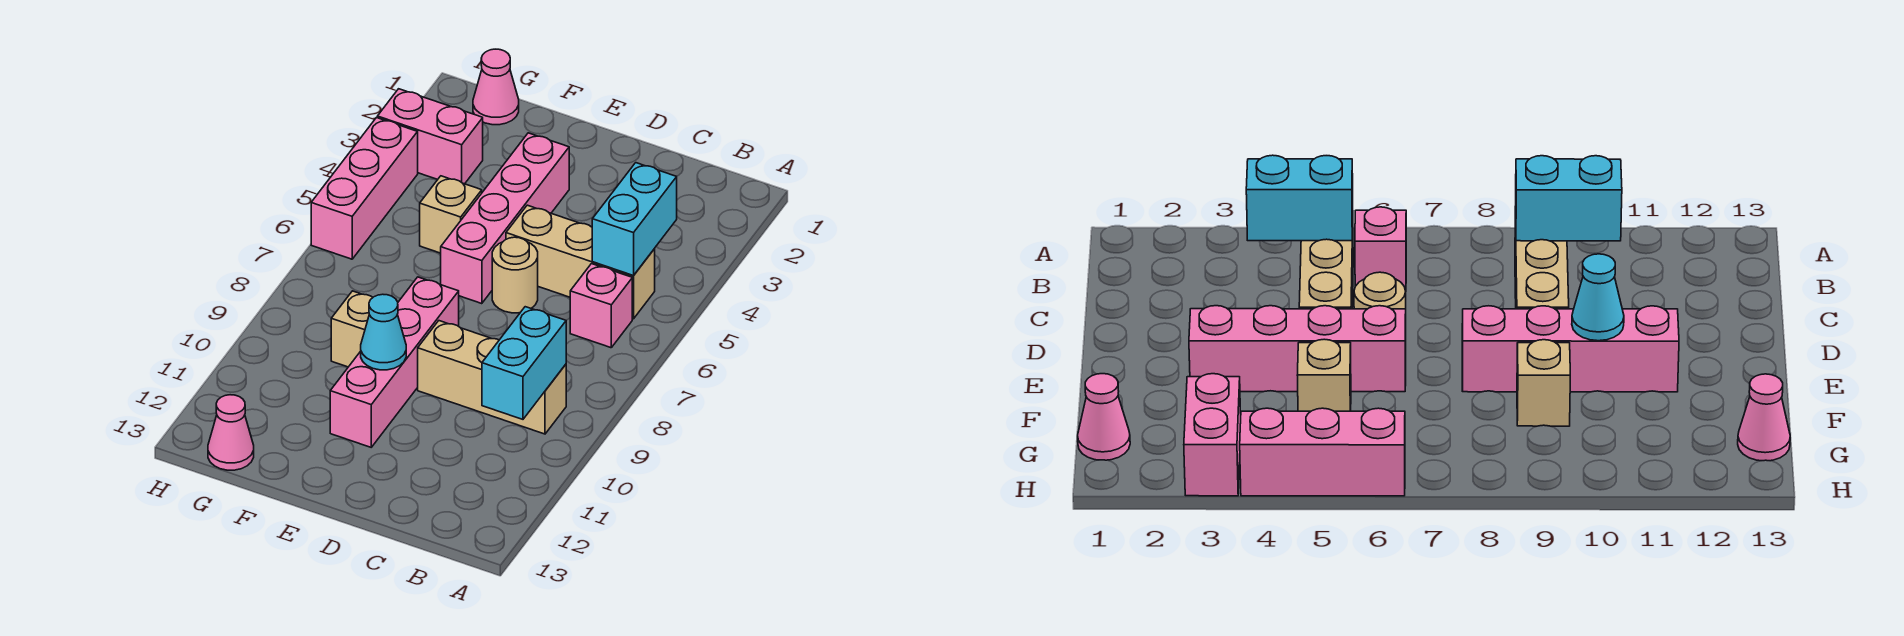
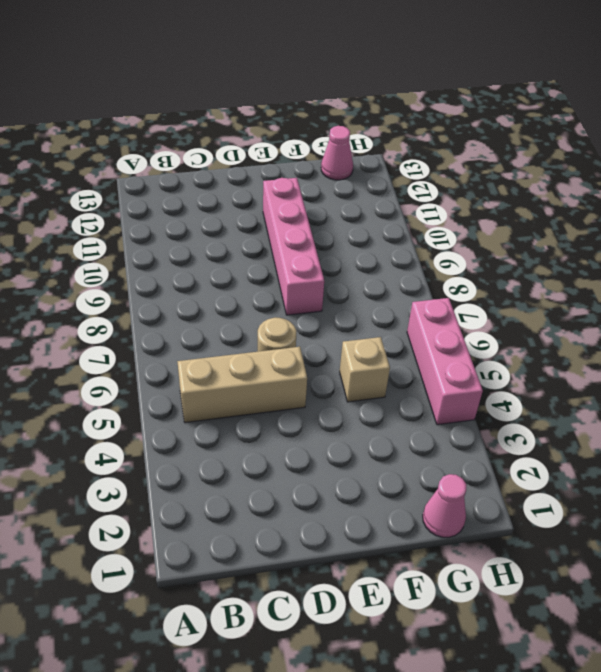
none -> pink 1x1 brick [570,264,632,348]
none -> tan 1x3 brick [418,321,566,434]
none -> pink 1x4 brick [441,133,569,304]

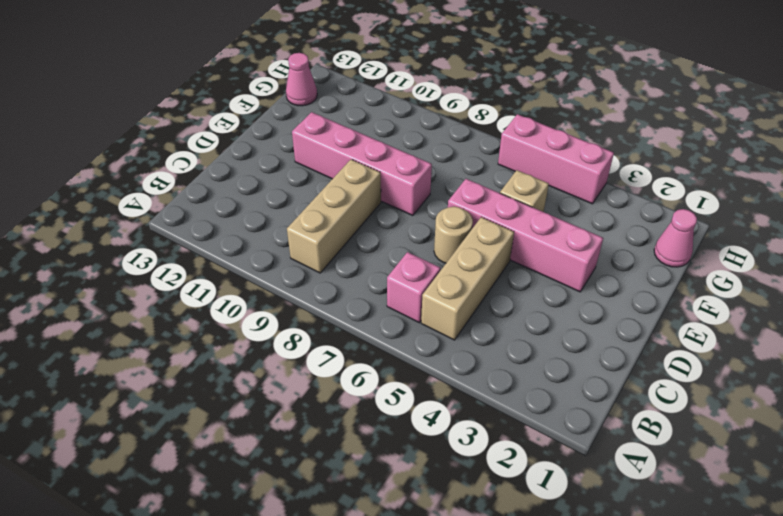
none -> tan 1x1 brick [331,291,373,367]
none -> pink 1x2 brick [377,89,483,184]
none -> cyan 1x2 brick [592,163,677,276]

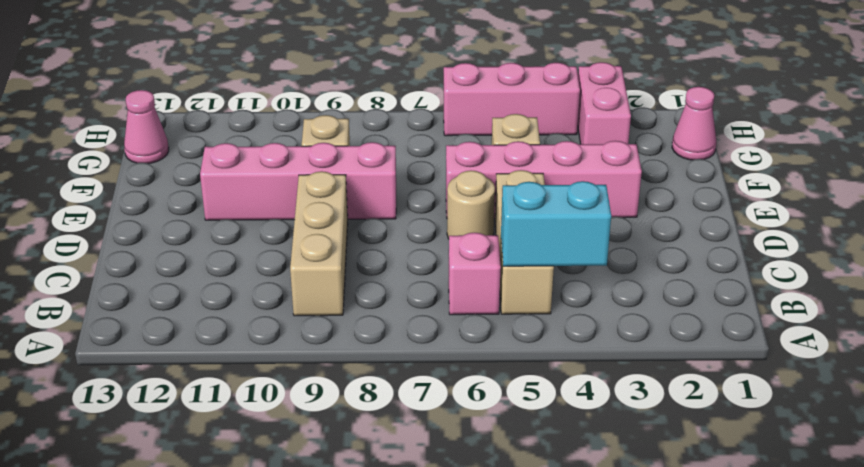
none -> cyan 1x2 brick [482,307,566,419]
none -> cyan 1x1 cone [361,294,406,370]

